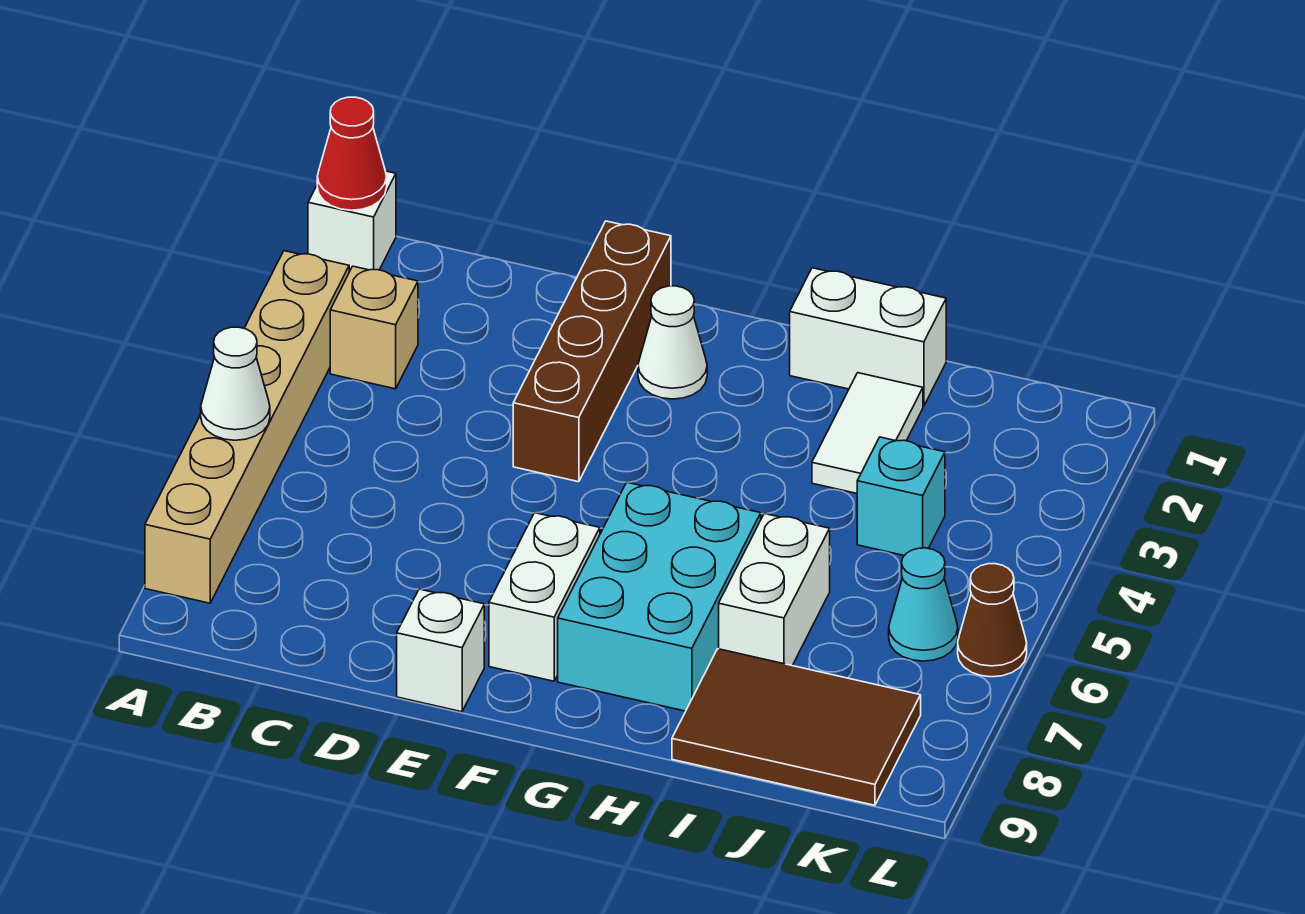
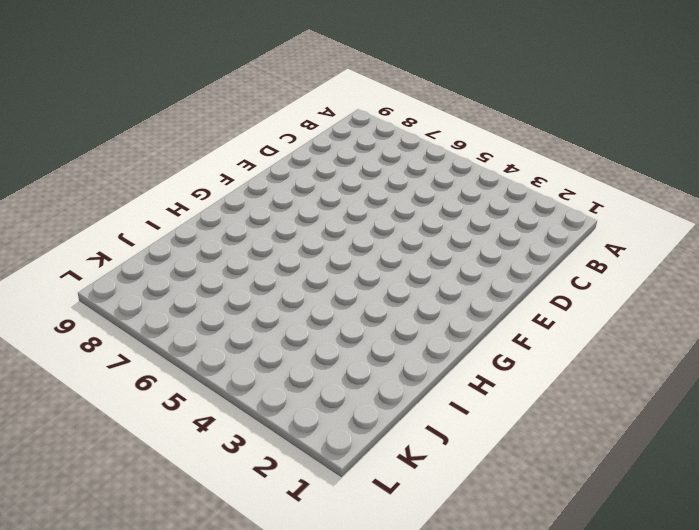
none -> white 1x1 brick [308,171,396,272]
none -> tan 1x6 brick [145,251,349,603]
none -> tan 1x1 brick [330,266,418,389]

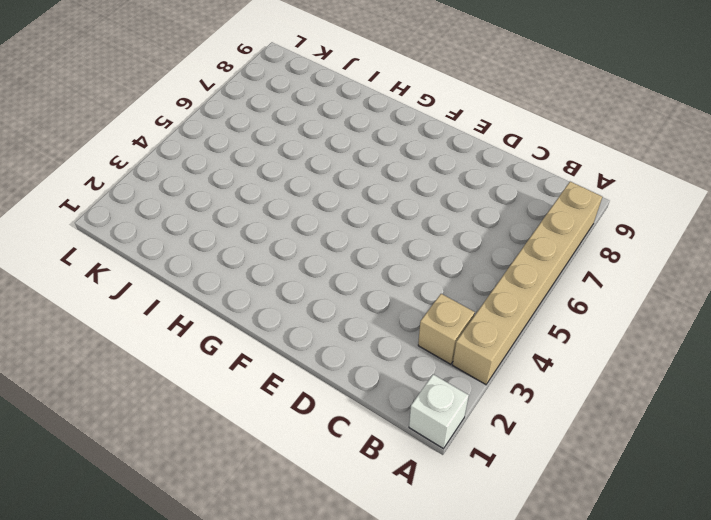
none -> brown 1x4 brick [513,221,671,482]
none -> white 1x1 brick [397,589,484,712]
none -> white 1x1 cone [638,286,707,399]

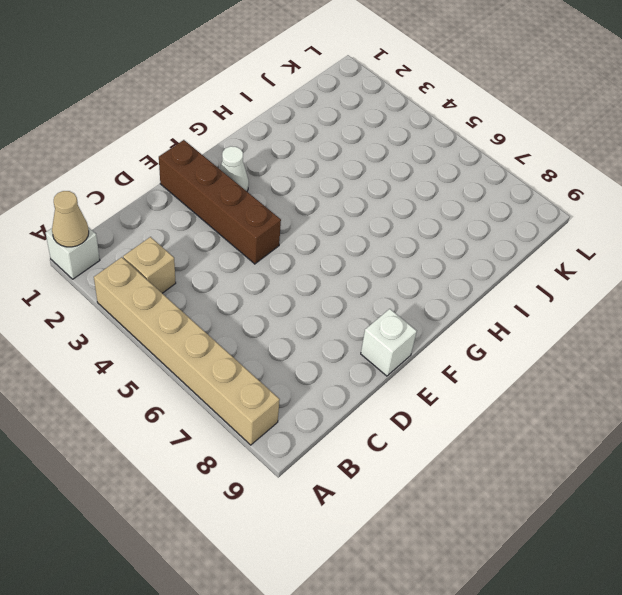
tan 1x1 cone [52,191,89,247] -> red 1x1 cone [317,97,387,210]
none -> white 1x2 brick [489,513,600,681]
none -> cyan 2x3 brick [558,482,761,711]
none -> white 1x2 brick [790,268,946,406]

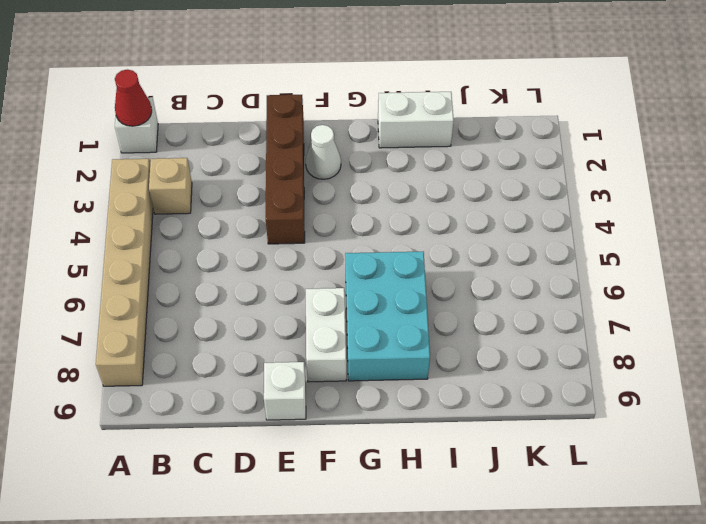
none -> white 1x2 tile [812,373,923,493]
none -> white 1x2 brick [719,514,830,666]
none -> brown 2x3 tile [672,649,921,805]

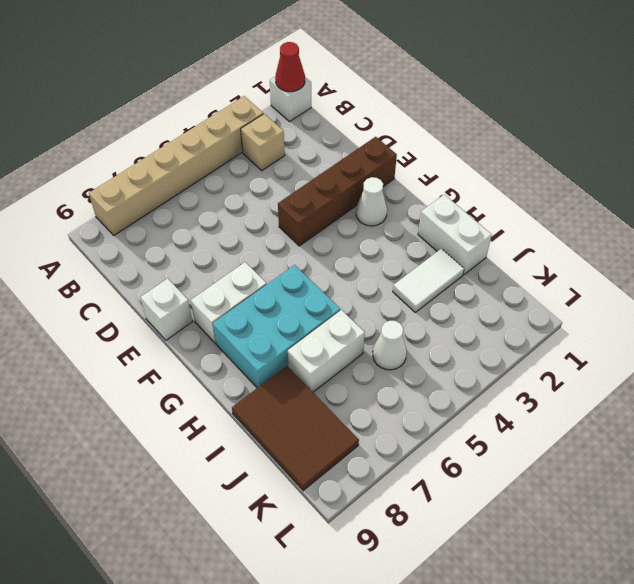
white 1x1 cone [373,321,407,370] -> white 1x1 cone moved to [201,327,270,440]
none -> cyan 1x1 brick [857,437,945,556]
none -> cyan 1x1 cone [889,548,958,661]
none -> brown 1x1 cone [958,564,1027,677]

